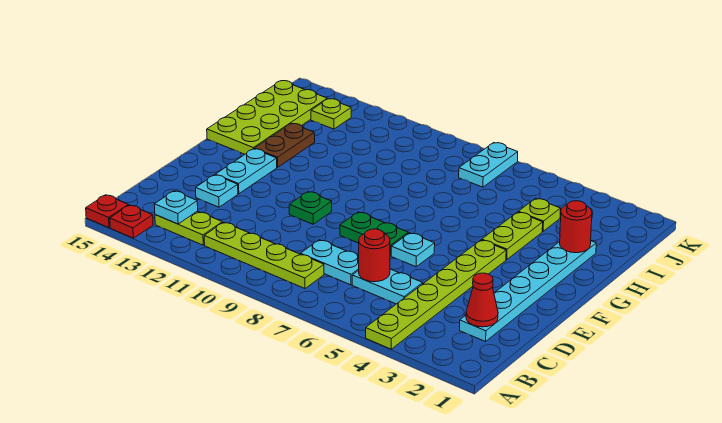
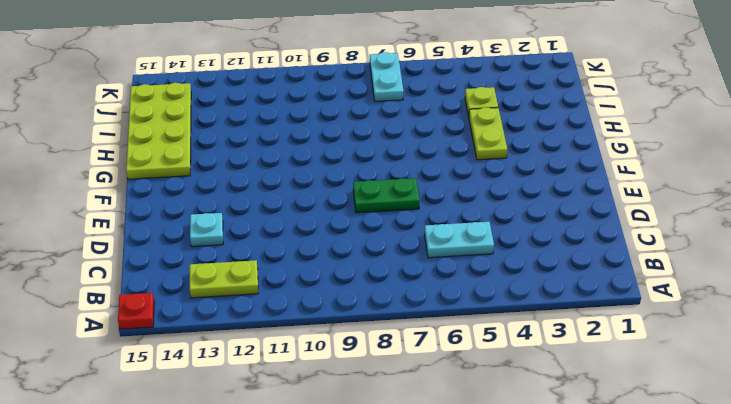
none -> lime 1x6 plate [366,240,506,349]
none -> red 1x1 plate [110,205,153,238]
none -> lime 1x4 plate [204,222,324,288]

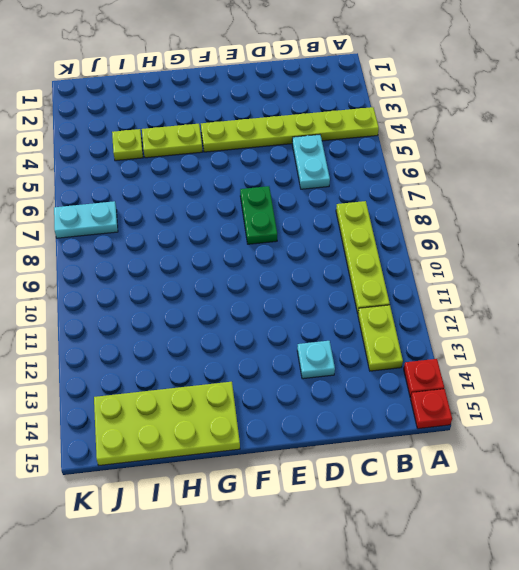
none -> cyan 1x6 plate [460,241,596,341]
none -> cyan 1x2 plate [300,240,359,285]
none -> cyan 1x1 plate [391,233,435,267]

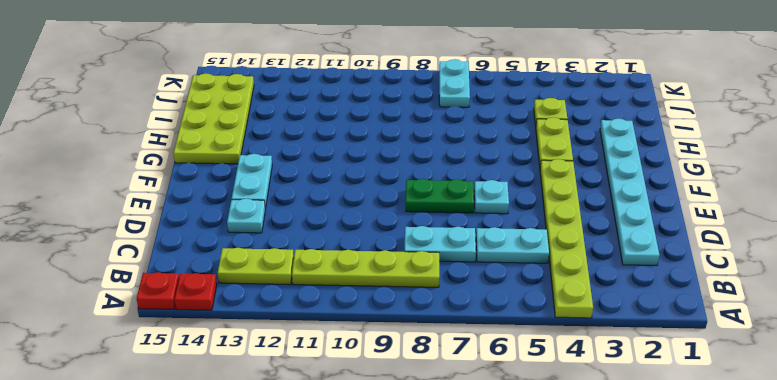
none -> green 1x1 plate [289,192,332,224]
none -> brown 1x2 plate [254,123,315,167]
none -> lime 1x1 plate [311,99,351,129]

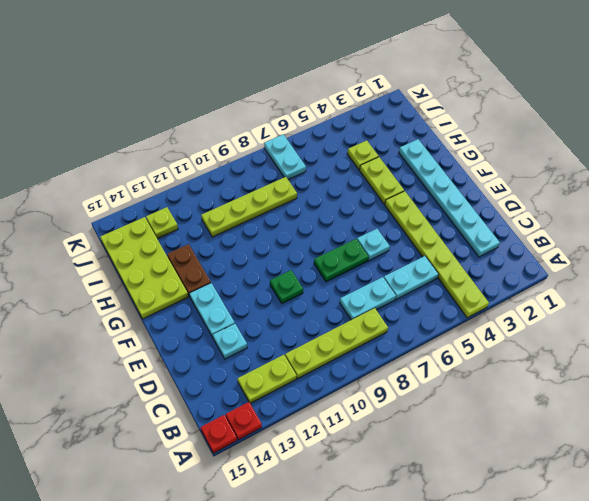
lime 1x4 plate [201,177,297,237] -> none
none -> cyan 1x1 plate [154,191,198,224]
none -> red 1x1 cone [466,273,498,327]
none -> red 1x1 round brick [359,229,390,282]

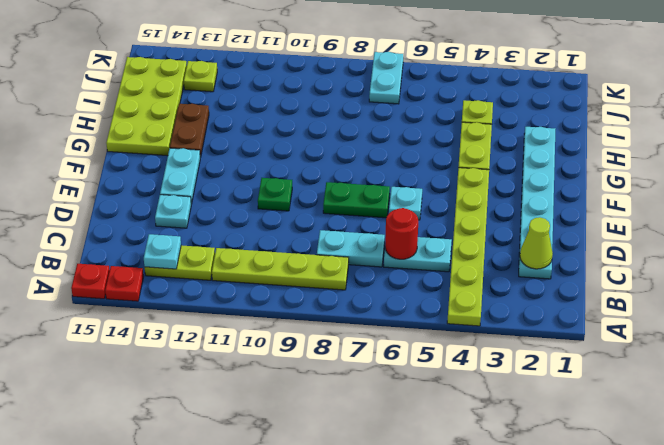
lime 1x1 cone [520,217,553,269] -> red 1x1 cone [466,273,498,327]
none -> red 1x1 round brick [560,201,592,253]

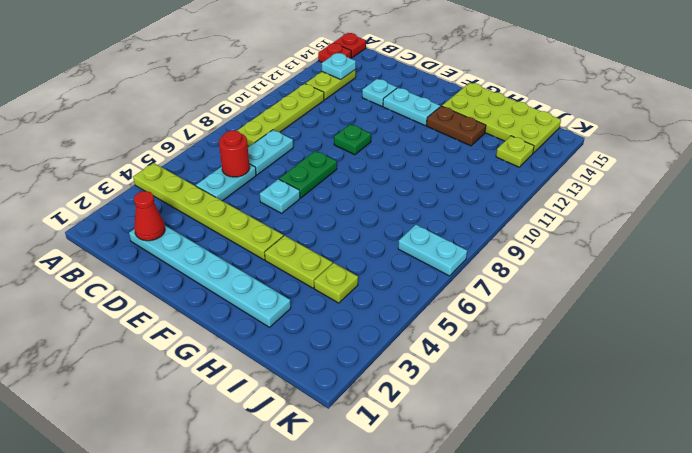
none -> red 1x1 round brick [560,201,592,253]

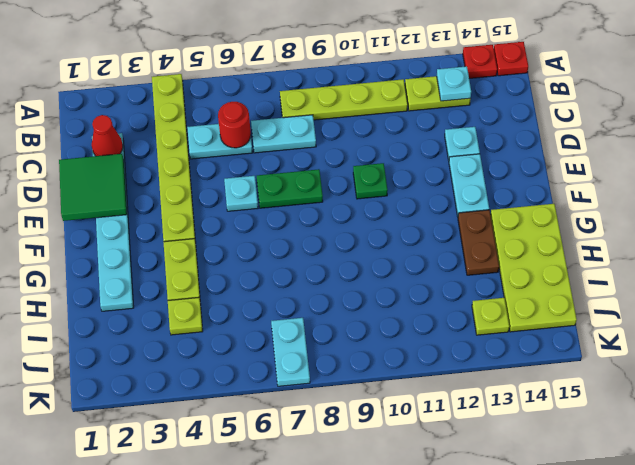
green 2x2 tile [59,154,127,221] -> none
none -> red 1x1 round brick [560,201,592,253]

